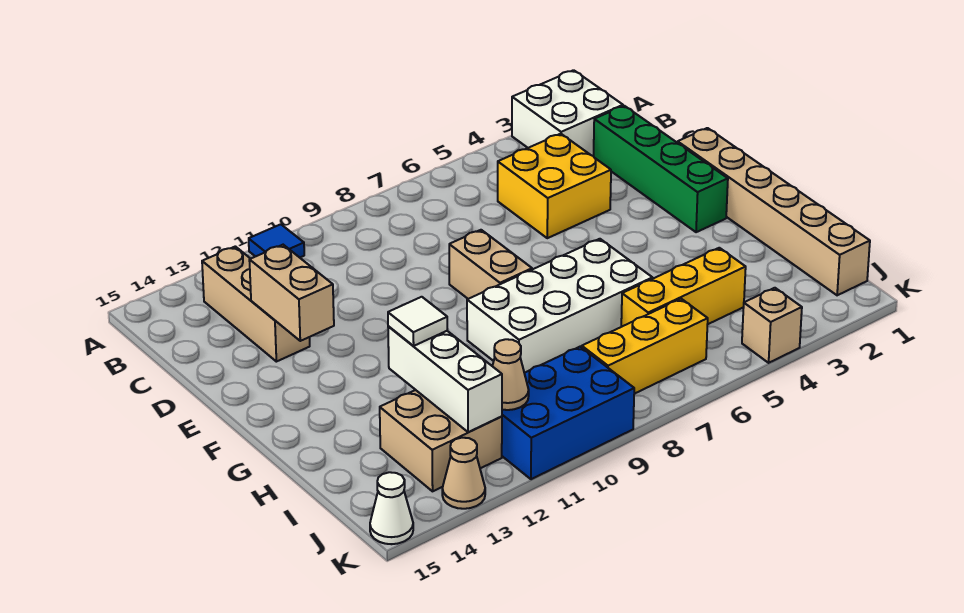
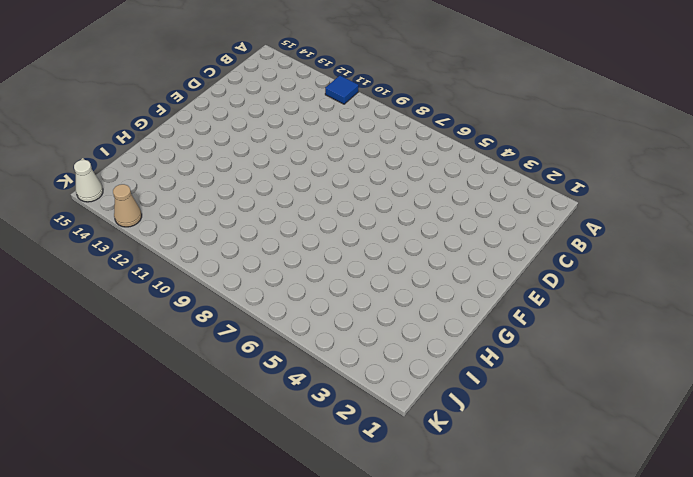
none -> white 2x2 brick [512,70,623,156]
none -> tan 1x3 brick [202,246,310,362]
none -> green 1x4 brick [594,106,728,232]

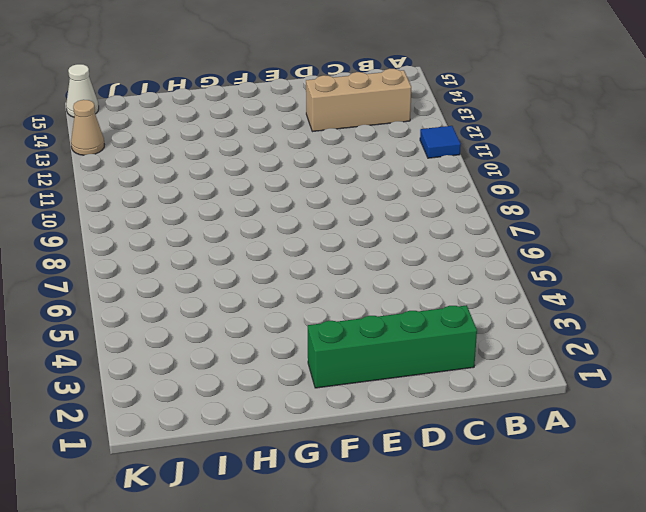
none -> white 2x2 brick [512,70,623,156]
none -> yellow 2x2 brick [498,134,611,238]
none -> tan 1x6 brick [678,128,870,295]

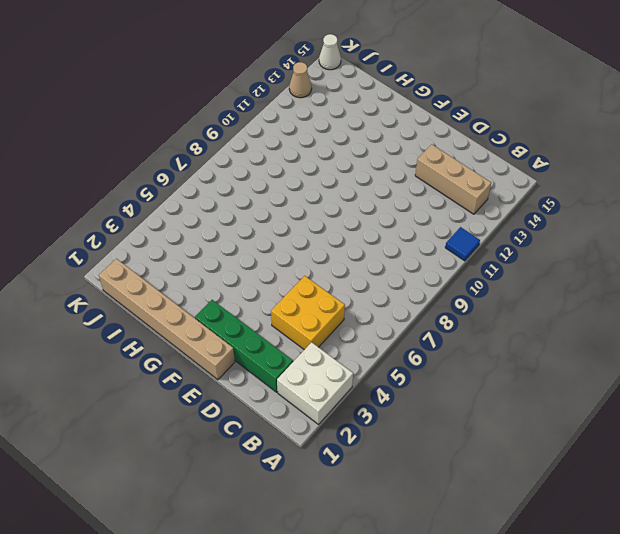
none -> tan 1x2 brick [449,230,532,299]
none -> white 2x4 brick [467,239,652,373]
none -> yellow 1x3 brick [621,248,746,327]

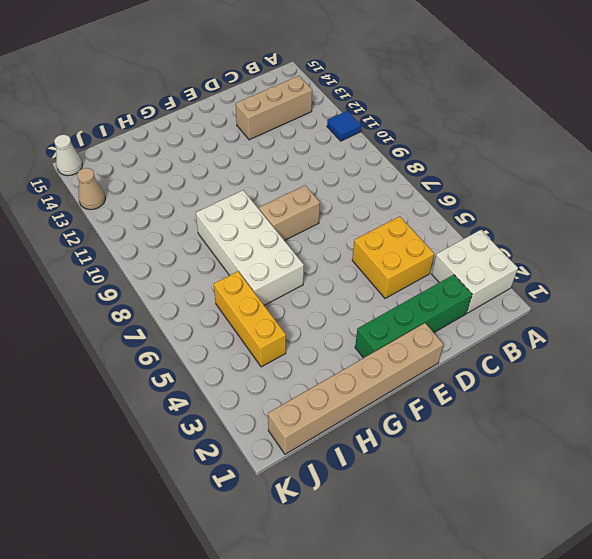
none -> tan 2x2 brick [380,390,502,491]
none -> yellow 1x3 brick [582,299,708,394]
none -> blue 2x3 brick [502,347,634,479]

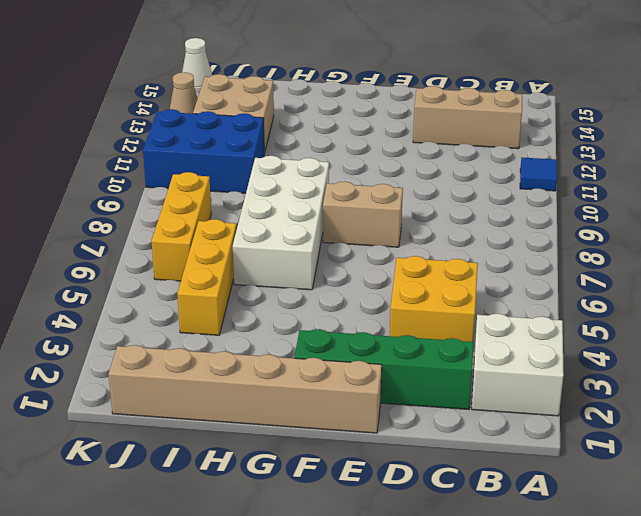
blue 2x3 brick [143,109,264,193] -> blue 2x3 brick turned to [502,347,634,479]
none -> tan 1x1 brick [742,288,802,363]
none -> tan 1x2 brick [249,245,334,341]
none -> white 1x3 brick [388,326,502,432]

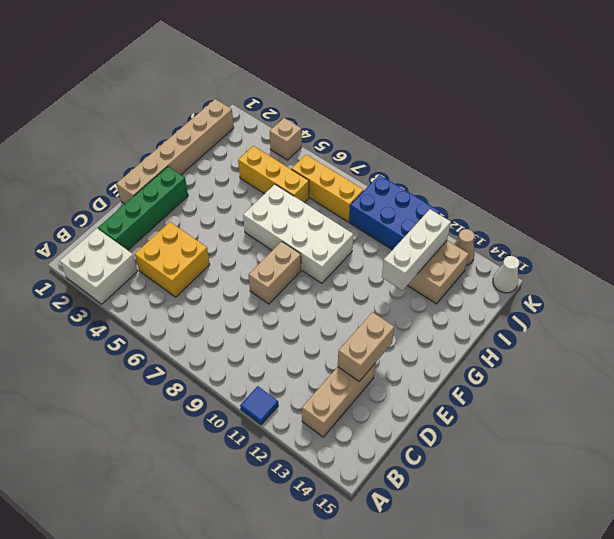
none -> tan 1x1 cone [493,339,529,410]
none -> white 1x1 tile [388,297,447,346]

